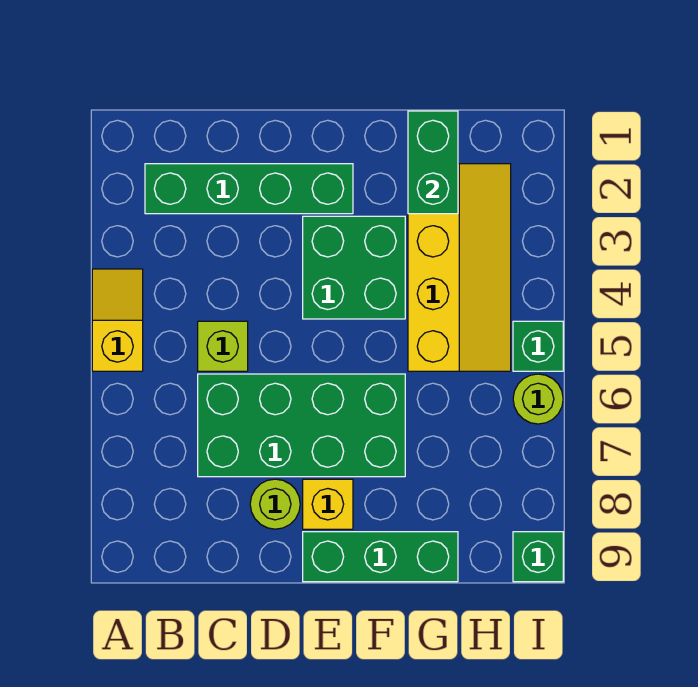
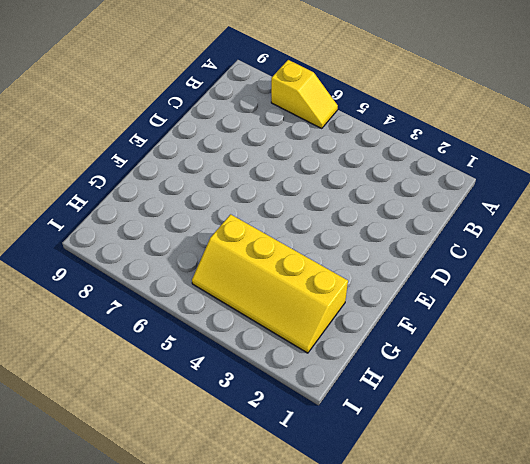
yellow 1x2 slope [271,60,338,128] -> yellow 1x2 slope moved to [92,269,143,371]
none -> green 1x4 brick [145,164,353,214]
none -> lime 1x1 brick [198,321,248,371]
none -> green 2x4 brick [198,374,405,477]

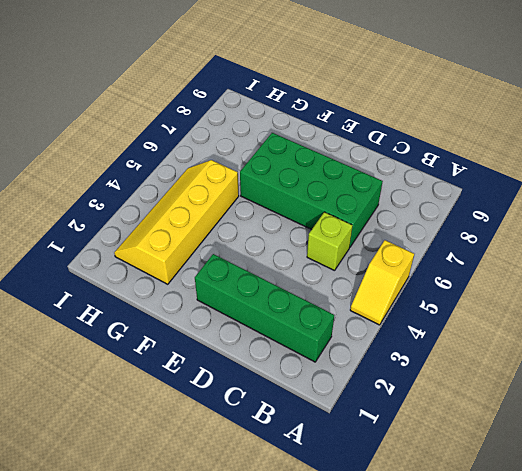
none -> lime 1x1 round brick [250,479,300,529]
none -> green 2x2 brick [303,216,405,319]
none -> yellow 1x1 brick [303,479,353,529]

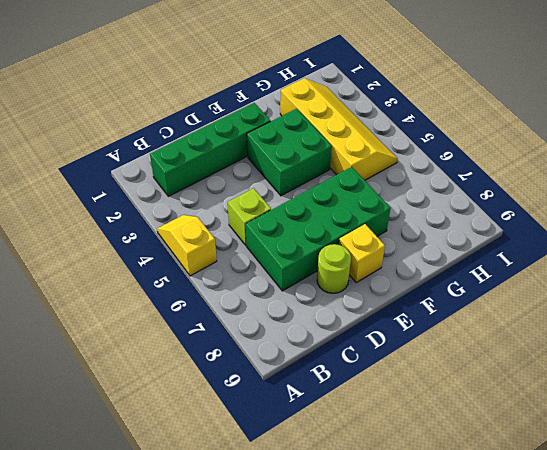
none -> green 1x3 brick [303,532,458,582]
none -> green 1x1 brick [513,321,563,371]
none -> lime 1x1 round brick [513,374,563,424]

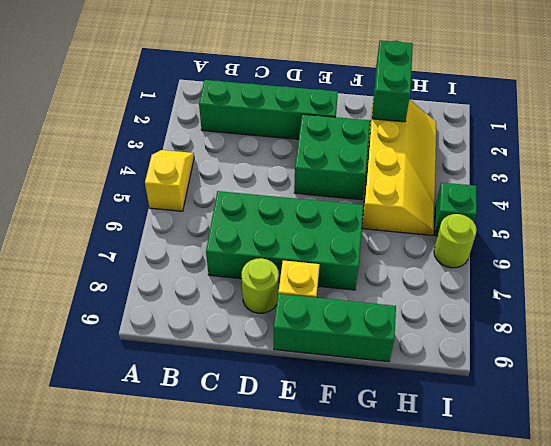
none -> lime 1x1 brick [198,321,248,371]
none -> green 1x1 brick [513,532,563,582]

